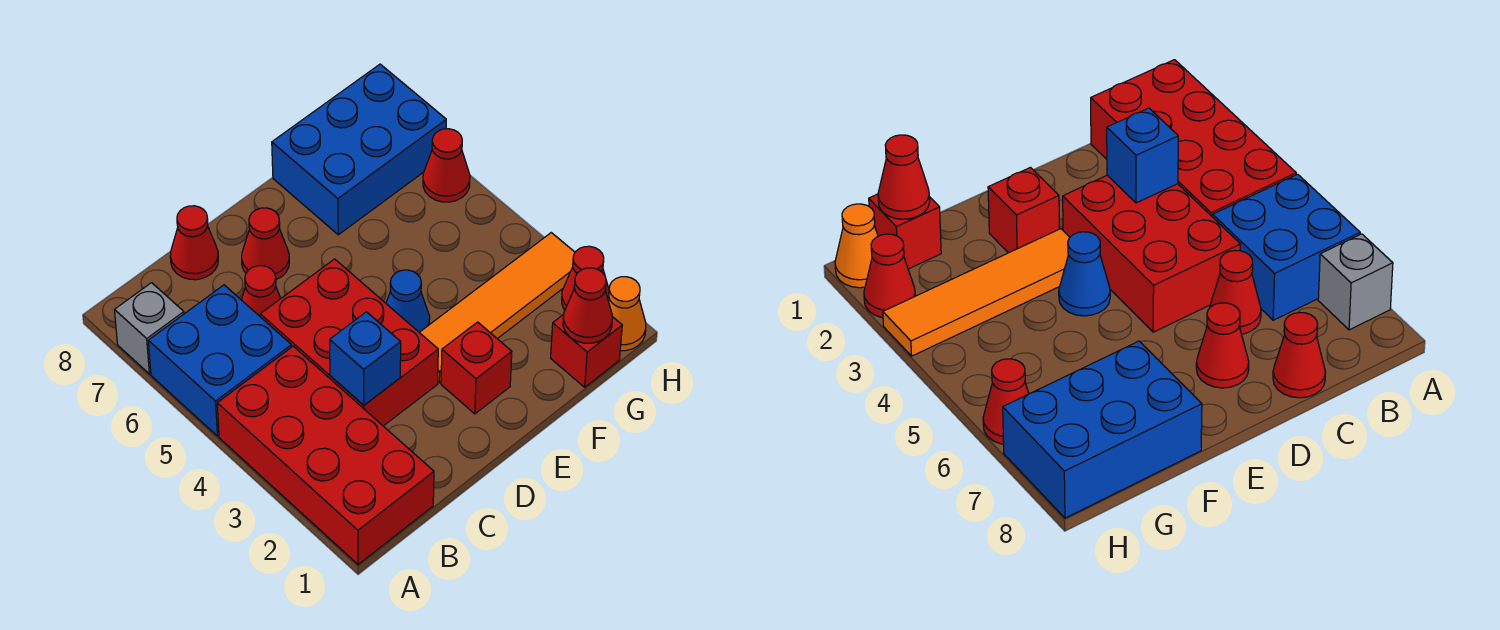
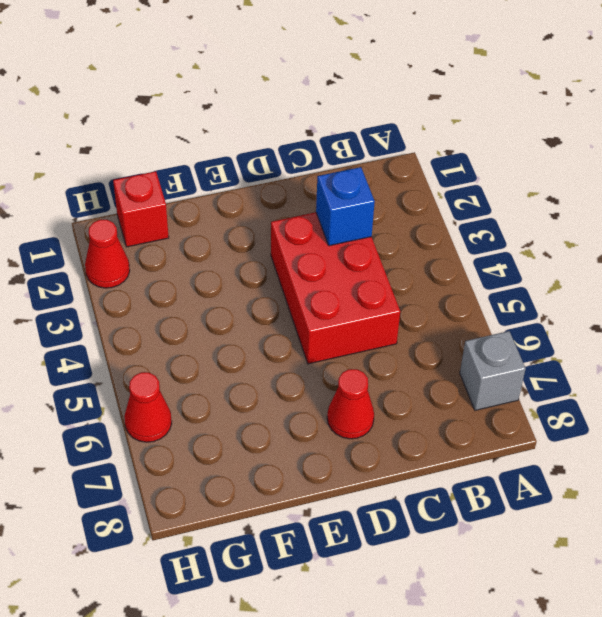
none -> red 2x4 brick [217,346,434,564]
none -> blue 2x2 brick [148,285,292,436]
none -> red 1x1 cone [241,266,281,316]

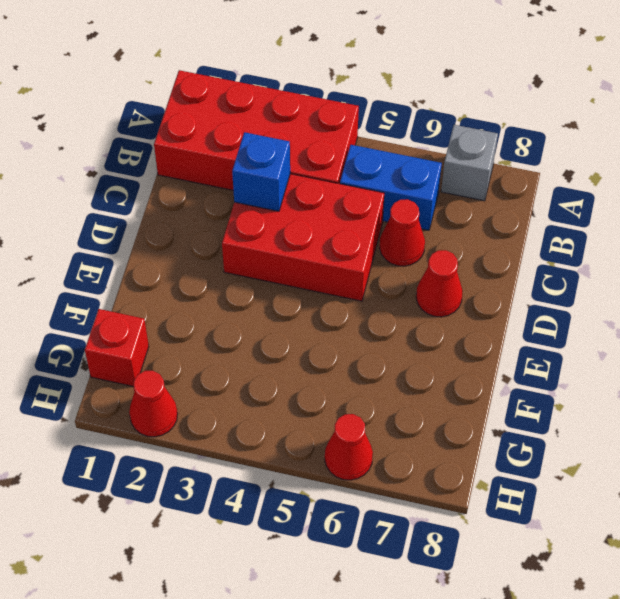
blue 1x2 brick [340,145,442,230] -> blue 2x2 brick [148,285,292,436]
none -> red 1x1 cone [170,206,218,280]
none -> red 1x1 brick [441,322,512,414]
none -> orange 1x4 tile [419,233,575,383]

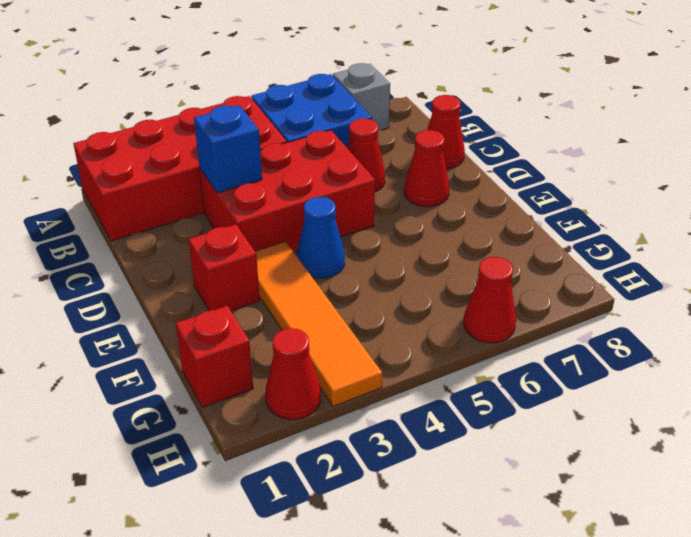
none -> blue 2x3 brick [272,64,446,235]
none -> orange 1x1 cone [608,277,646,351]
none -> red 1x1 cone [563,268,612,343]

